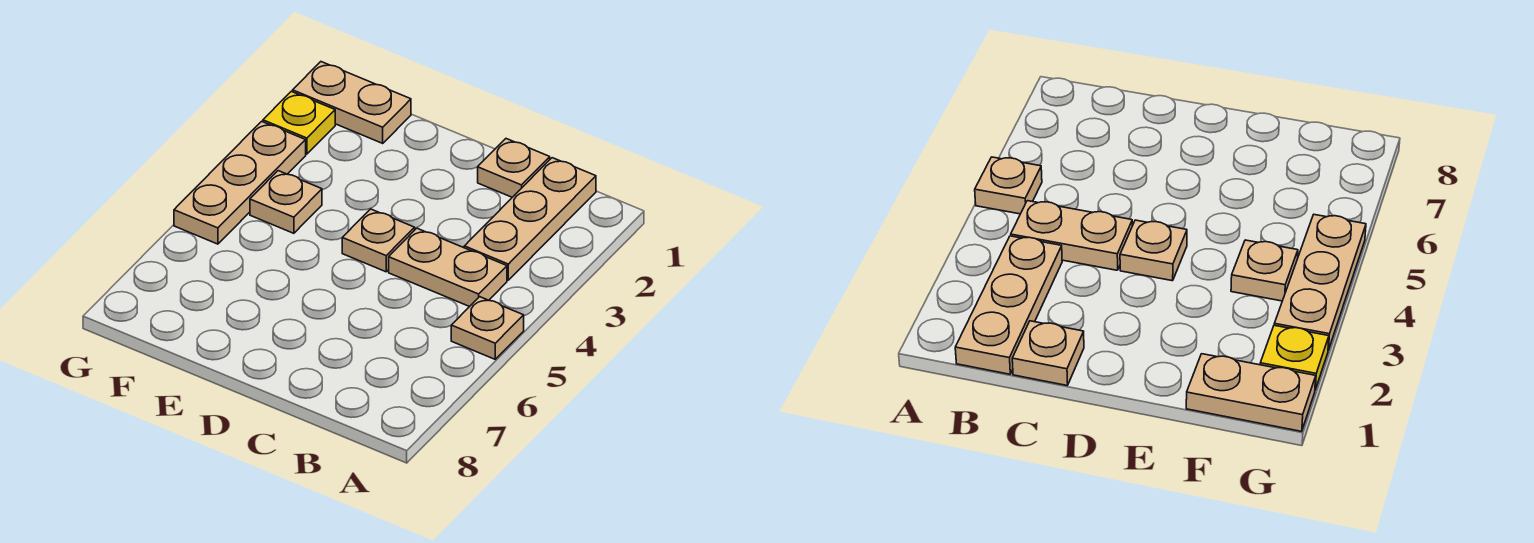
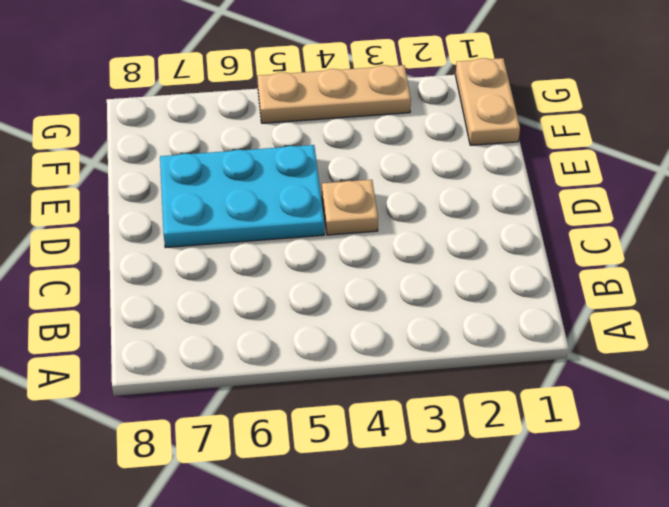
cyan 2x3 plate [160,145,324,248] -> none
none -> tan 1x1 plate [451,297,524,359]
none -> tan 1x3 plate [464,158,596,280]

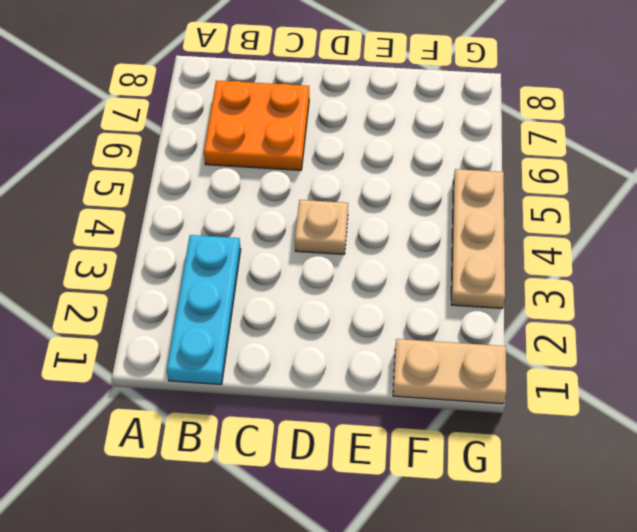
cyan 1x3 plate [167,235,241,385] -> tan 1x3 plate [464,158,596,280]
orange 2x2 plate [204,81,309,170] -> none
none -> tan 1x1 plate [451,297,524,359]
none -> tan 1x2 plate [389,228,507,307]

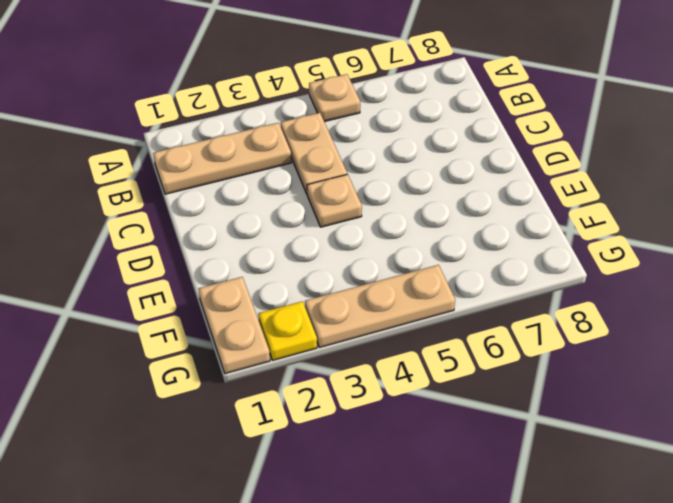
none -> tan 1x1 plate [478,139,550,197]
none -> tan 1x1 plate [250,171,322,233]

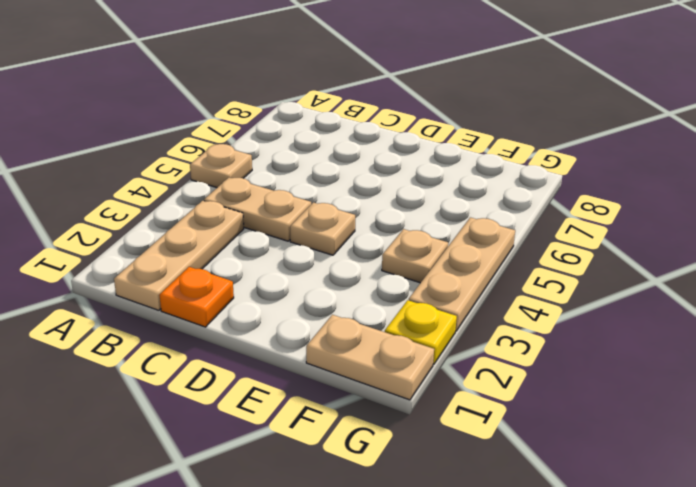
orange 1x1 plate [159,267,234,327] -> tan 1x1 plate [478,139,550,197]

